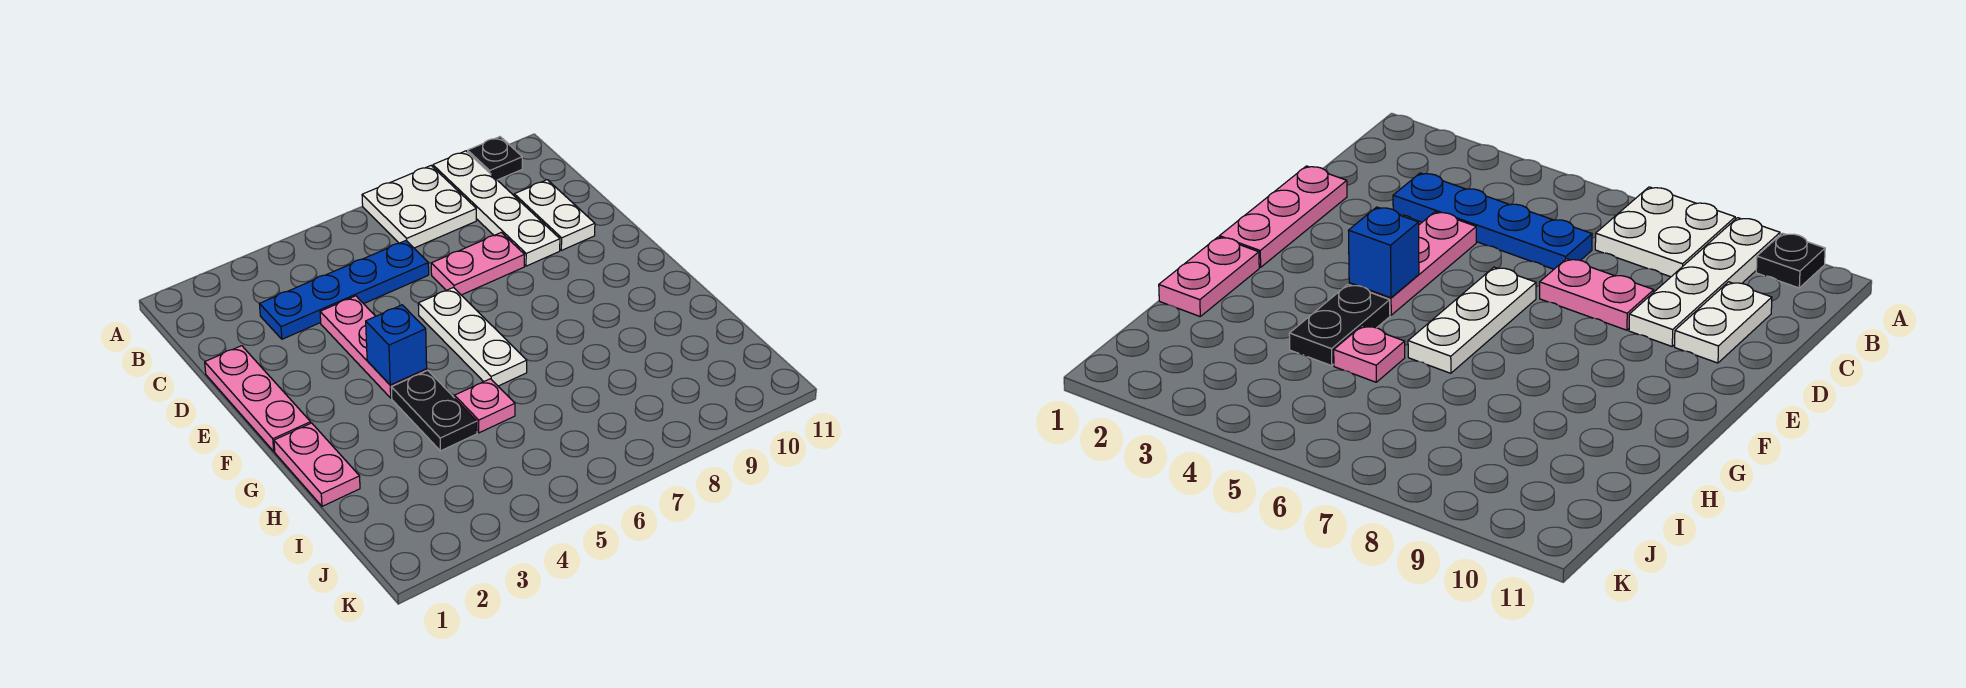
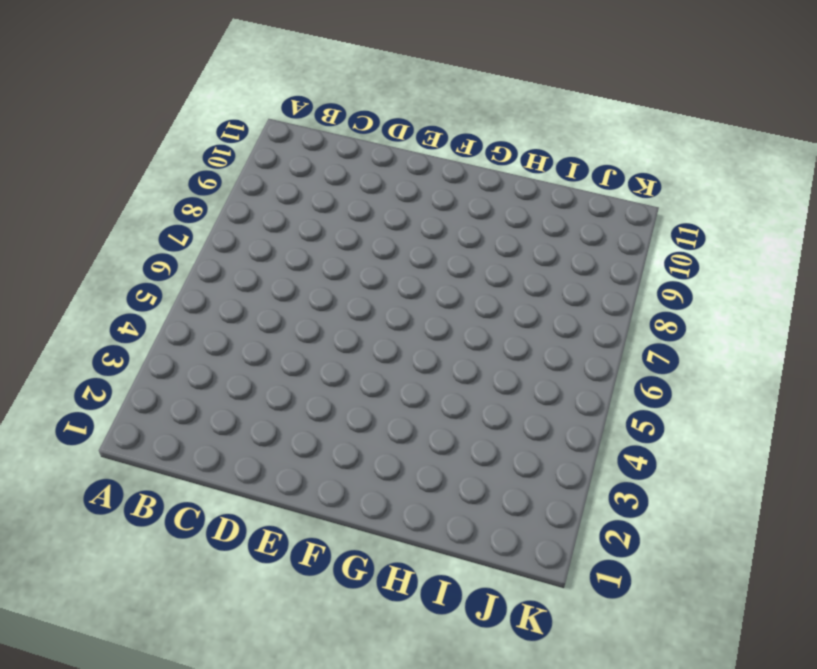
none -> white 2x2 plate [362,166,476,248]
none -> white 1x4 plate [433,151,560,266]
none -> black 1x1 plate [468,137,522,180]

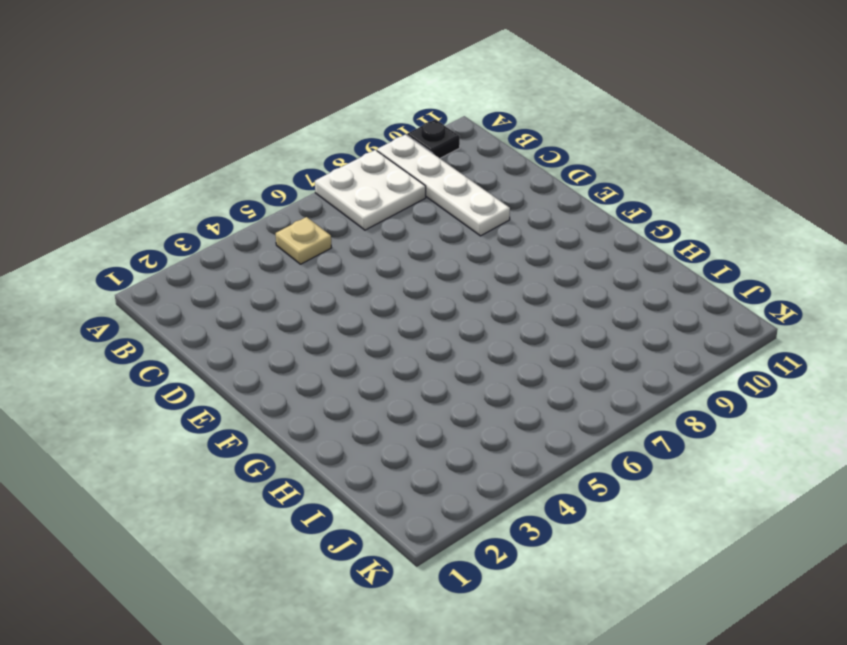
tan 1x1 plate [276,217,331,264] -> none
none -> blue 1x4 plate [259,241,429,339]
none -> white 1x2 plate [514,180,595,250]
none -> pink 1x3 plate [205,346,311,451]

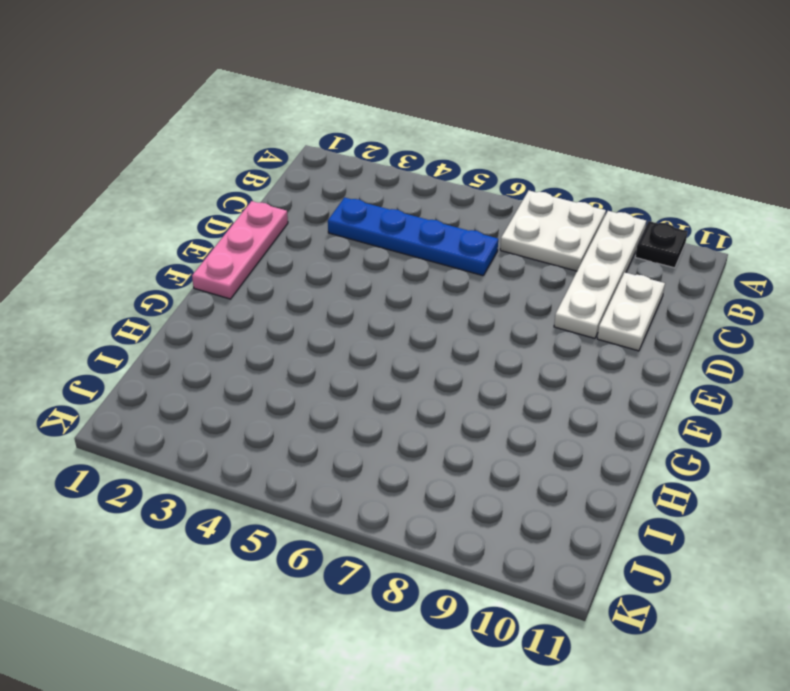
none -> pink 1x3 plate [320,296,427,398]
none -> pink 1x2 plate [431,232,525,295]
none -> white 1x3 plate [418,288,527,386]

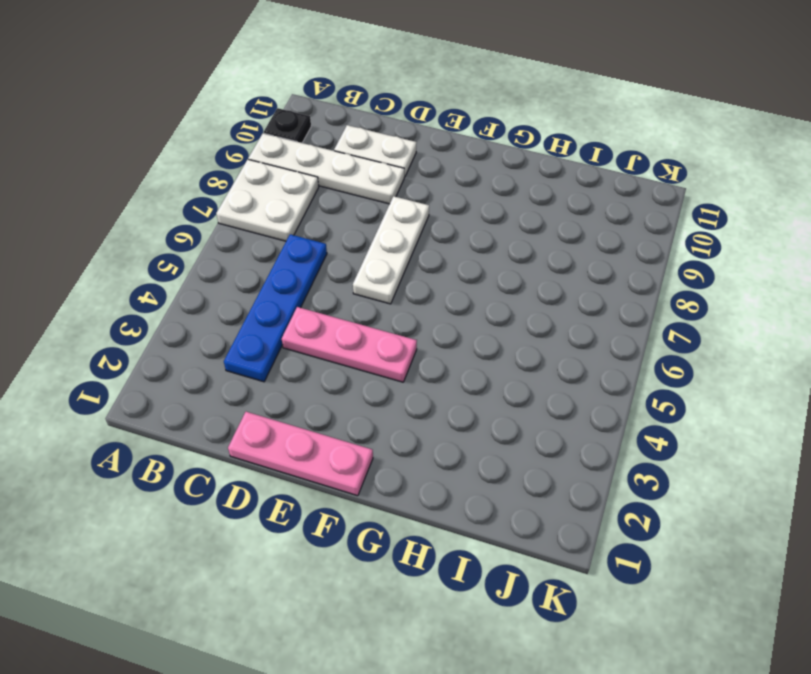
white 1x3 plate [353,196,429,304] -> white 1x3 plate turned to [418,288,527,386]
none -> pink 1x2 plate [431,232,525,295]
none -> pink 1x2 plate [274,423,360,506]
none -> black 1x2 plate [391,370,477,451]

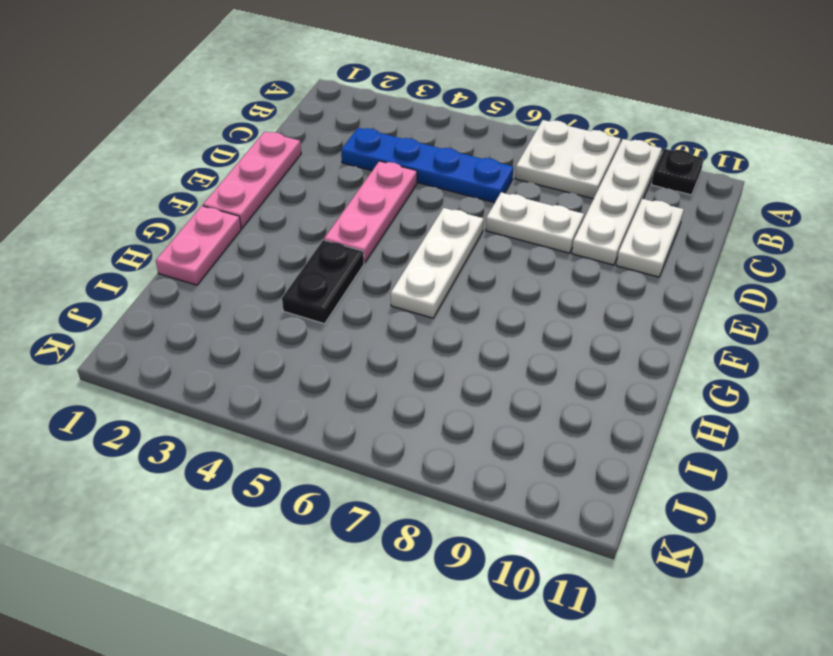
white 1x2 plate [486,192,584,253] -> pink 1x2 plate [431,232,525,295]
none -> pink 1x1 plate [455,379,515,433]
none -> blue 1x1 brick [366,305,427,385]

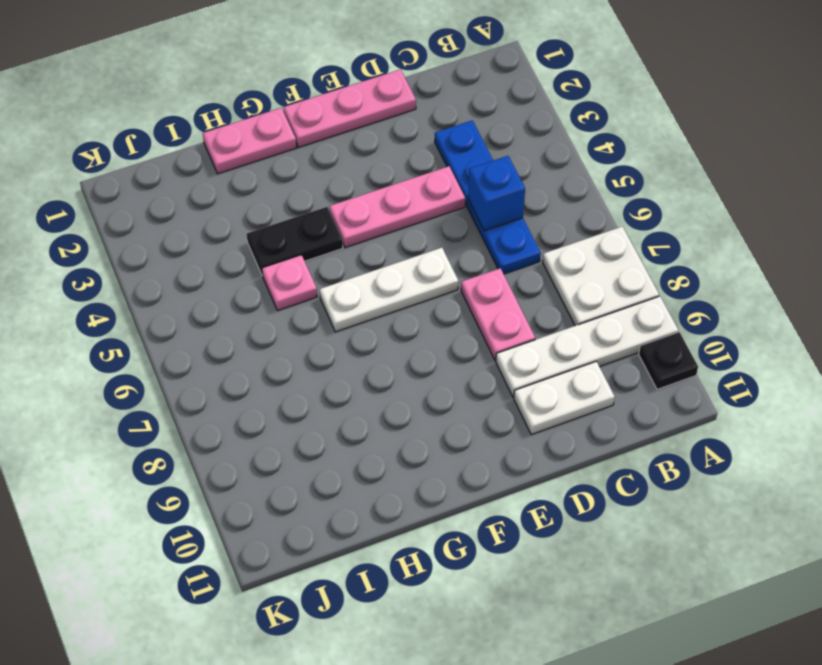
blue 1x1 brick [468,156,525,231] -> blue 1x1 brick moved to [366,305,427,385]

